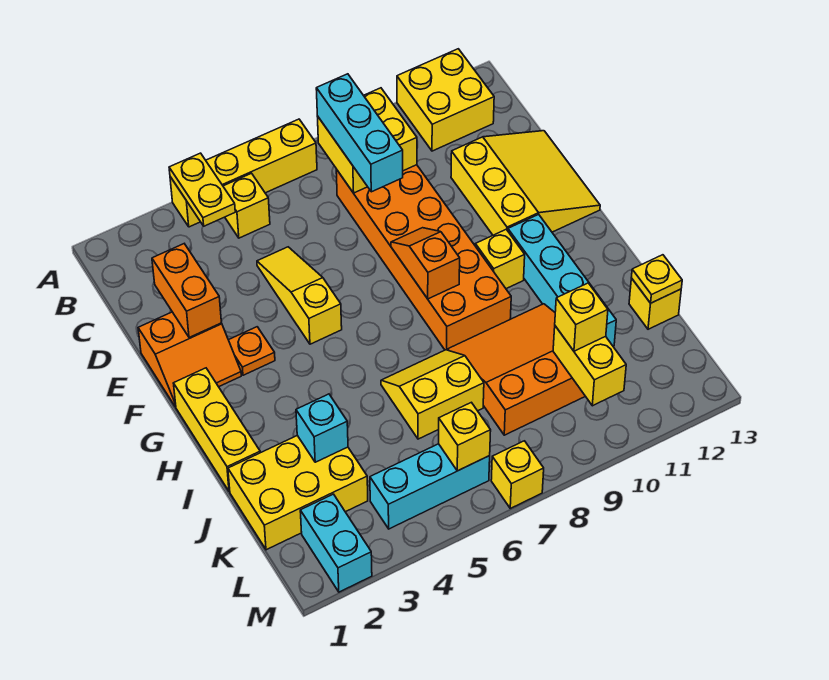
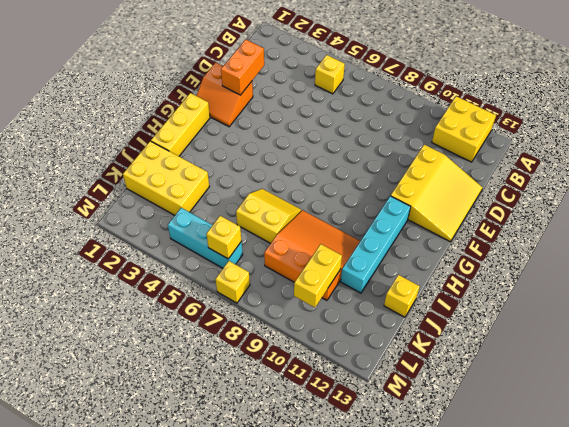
none -> yellow 1x4 brick [170,119,317,227]
none -> orange 2x6 brick [336,165,511,350]
none -> yellow 1x3 slope [257,247,342,344]

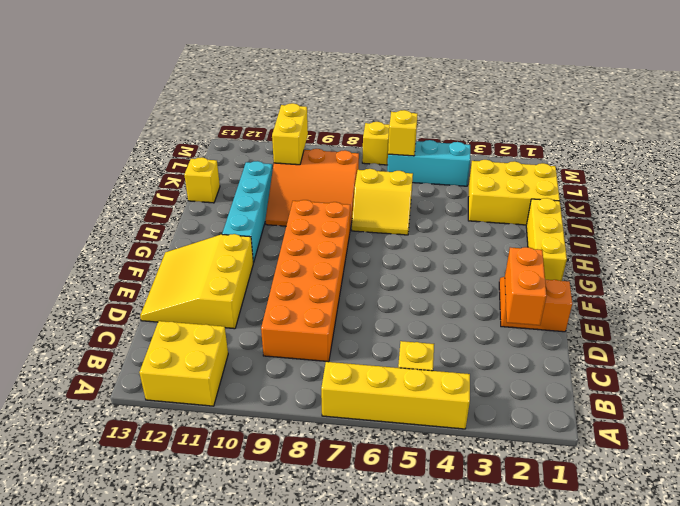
none -> yellow 1x3 slope [257,247,342,344]
none -> orange 1x1 plate [229,327,275,375]
none -> yellow 1x1 brick [475,229,525,289]

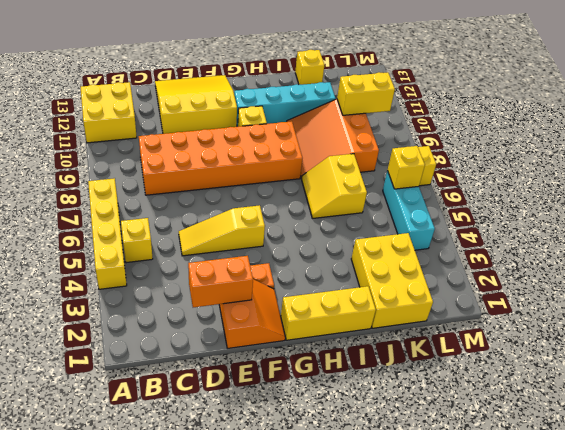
none -> cyan 1x2 brick [300,494,372,592]
none -> yellow 1x2 plate [169,153,235,226]
none -> yellow 2x2 brick [317,88,417,193]

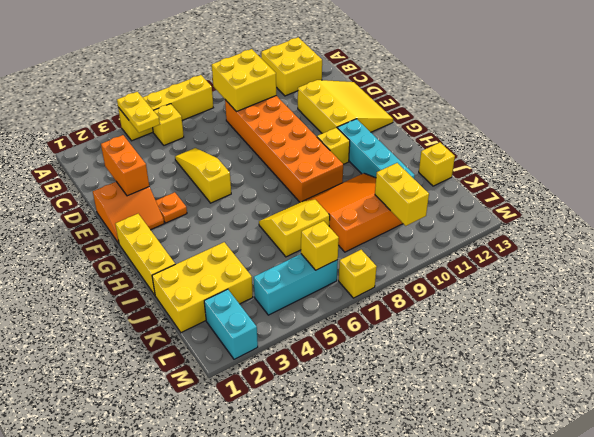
none -> orange 1x2 slope [391,228,460,299]
none -> cyan 1x1 brick [296,394,348,462]
none -> yellow 1x1 plate [631,255,682,303]

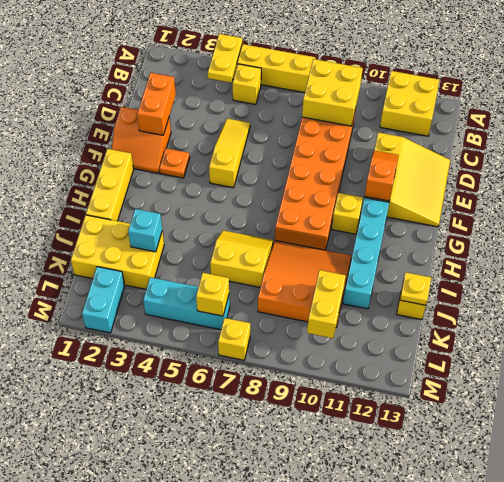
orange 1x2 slope [365,150,399,201] -> orange 1x2 slope moved to [391,228,460,299]
none -> cyan 1x3 brick [316,74,403,192]
none -> yellow 1x1 brick [555,283,608,351]

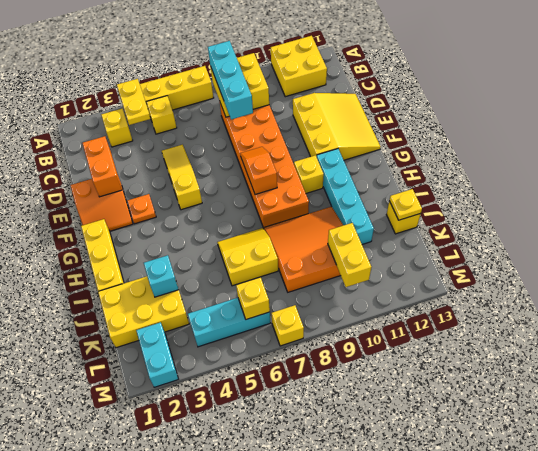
yellow 1x1 brick [101,108,133,147] -> yellow 1x1 brick moved to [555,283,608,351]

